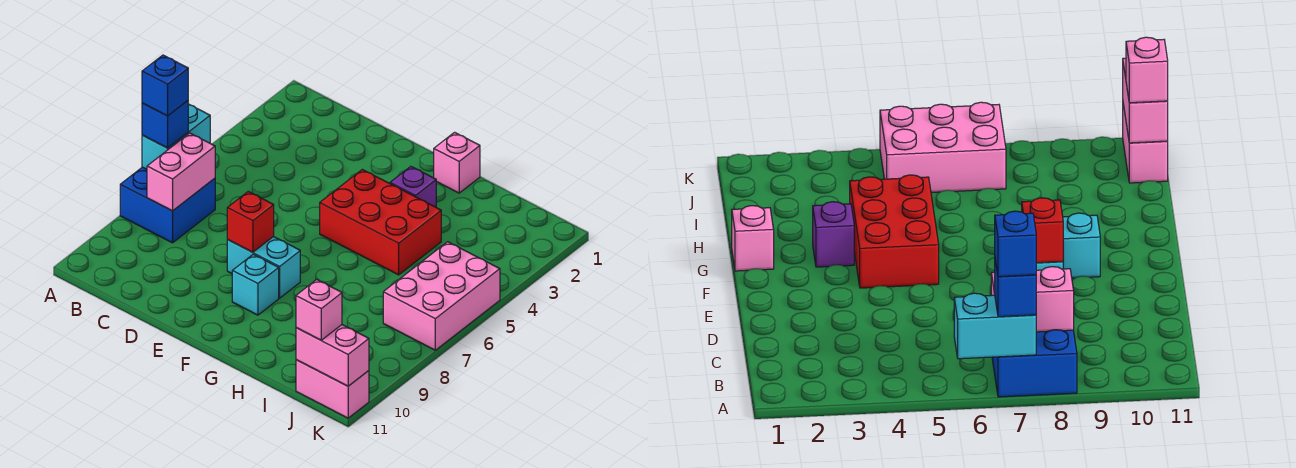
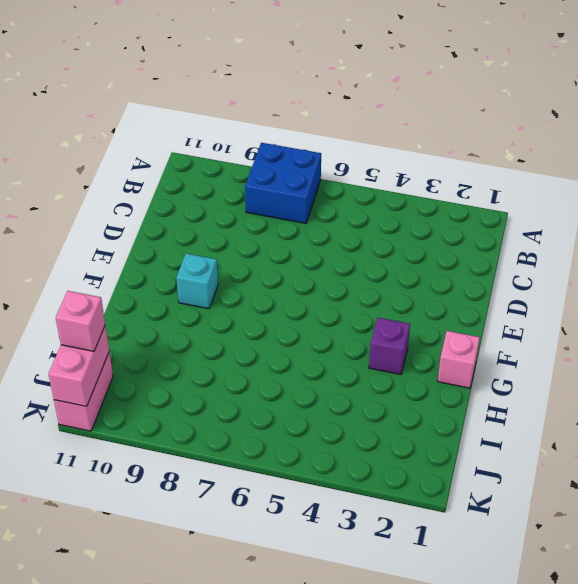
none -> cyan 1x2 brick [227,236,300,298]
none -> red 2x3 brick [320,169,441,275]
none -> pink 2x3 brick [383,242,500,350]

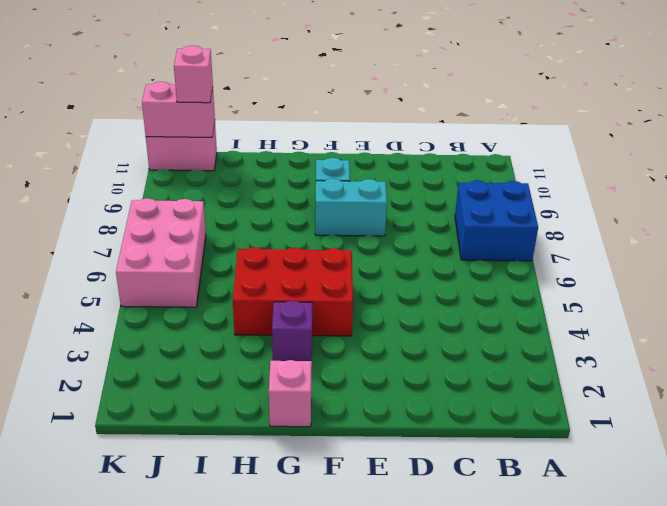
none -> cyan 1x2 brick [142,104,210,169]
none -> pink 1x2 brick [147,133,215,211]
none -> red 1x1 brick [227,192,274,252]

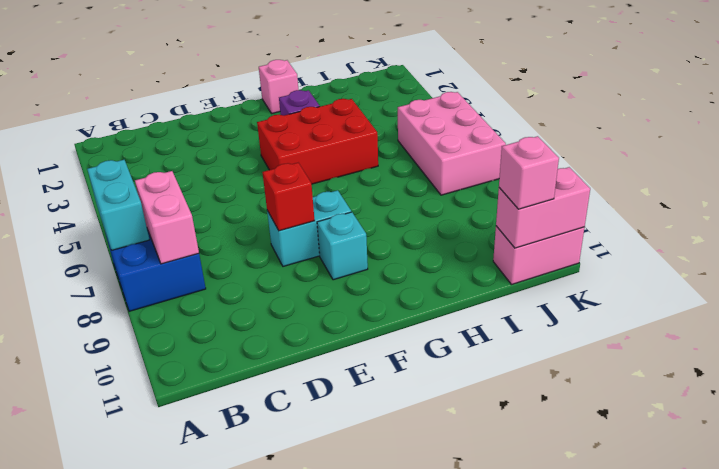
none -> blue 1x1 brick [142,101,188,148]
none -> blue 1x1 brick [142,55,188,116]

